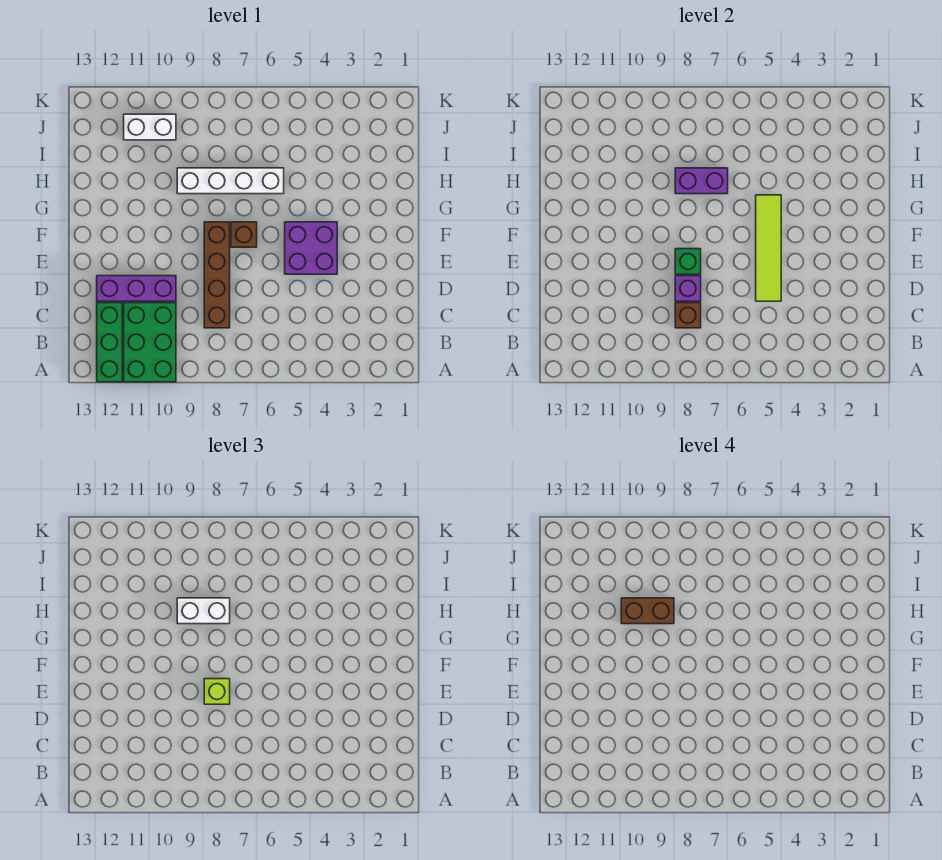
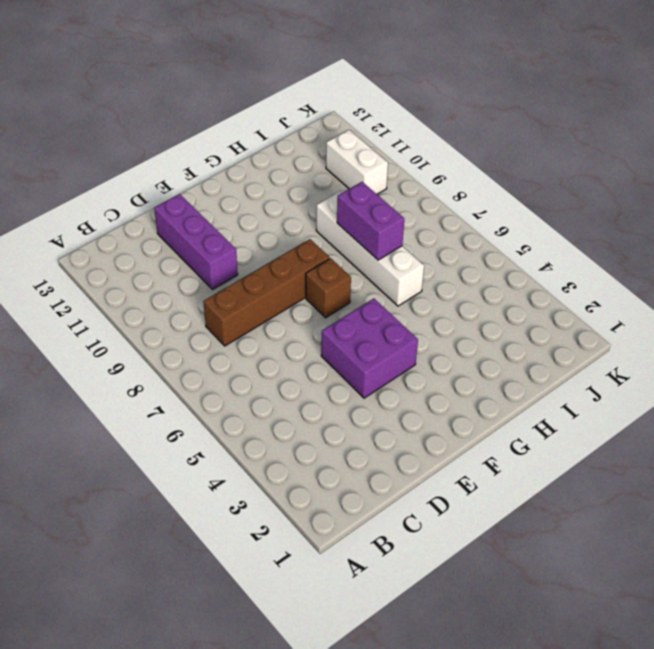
none -> green 2x3 brick [124,303,176,382]
none -> green 1x3 brick [97,303,122,382]
none -> brown 1x1 brick [675,303,701,328]

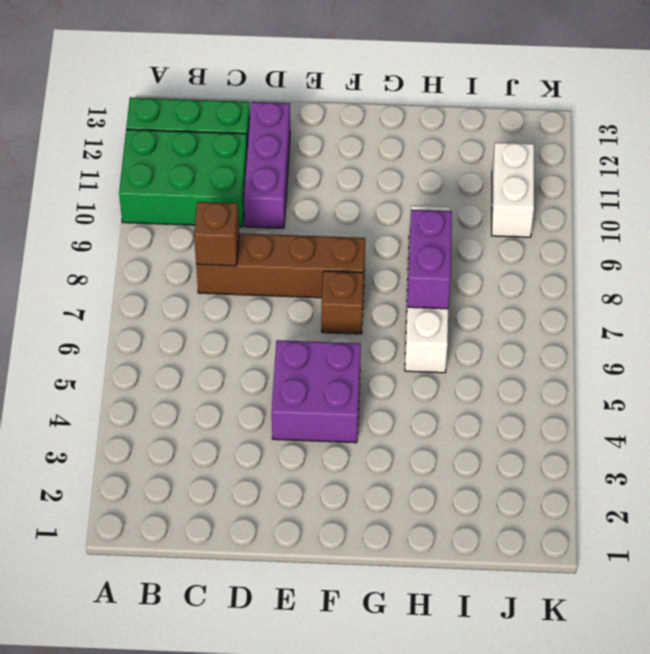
none -> lime 1x4 tile [756,195,781,301]
none -> purple 1x1 brick [675,276,701,301]
none -> green 1x1 brick [675,249,701,274]

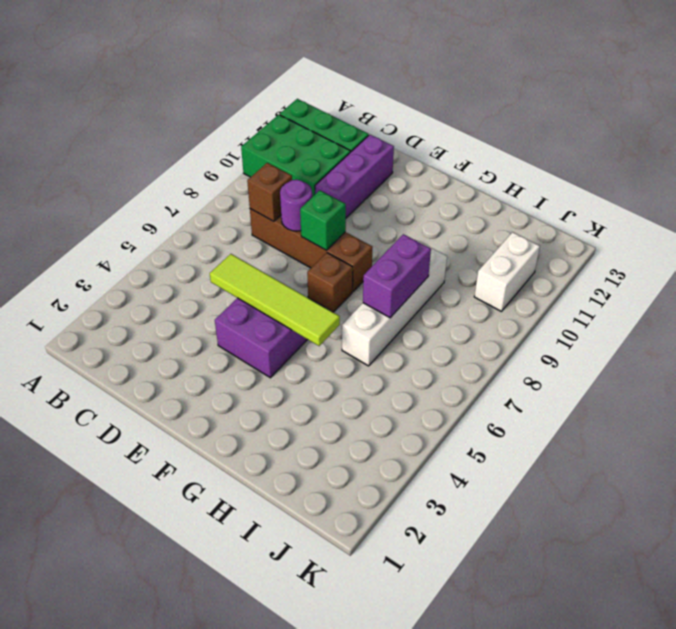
purple 1x1 round brick [280,180,312,231] -> purple 1x1 brick [675,276,701,301]
none -> lime 1x1 brick [204,679,230,704]
none -> white 1x2 brick [177,598,230,624]
none -> brown 1x2 brick [621,598,674,624]

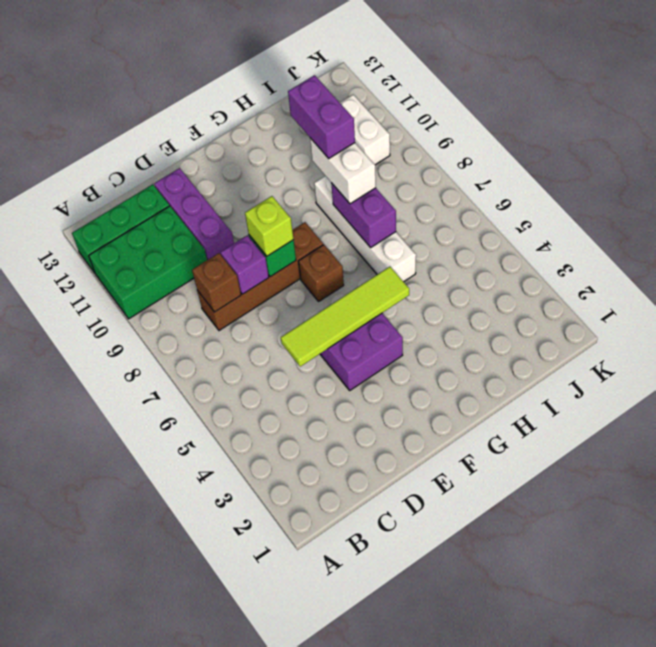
purple 1x2 brick [288,75,355,159] -> brown 1x2 brick [621,598,674,624]

